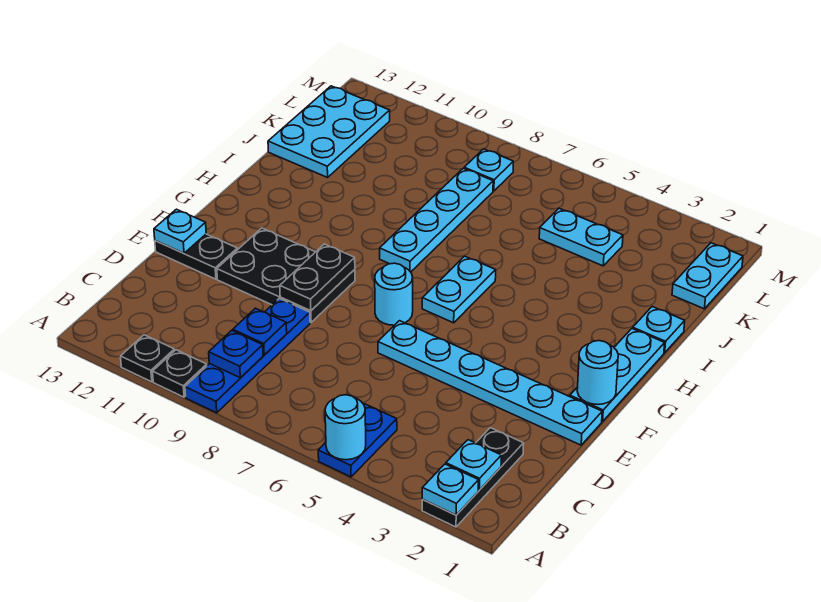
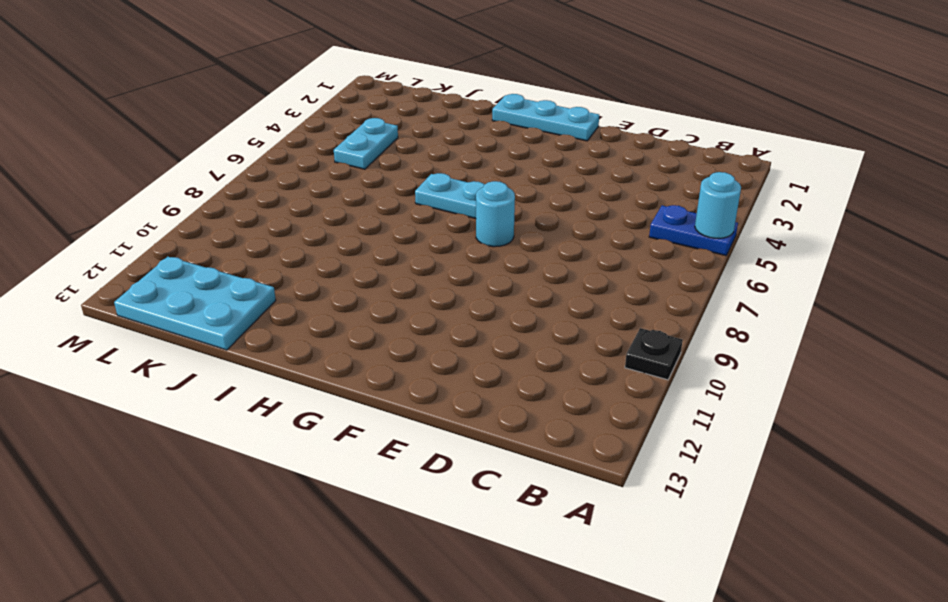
none -> black 1x3 plate [422,428,524,527]
none -> blue 1x4 plate [185,299,310,413]
none -> black 1x1 plate [121,335,174,382]

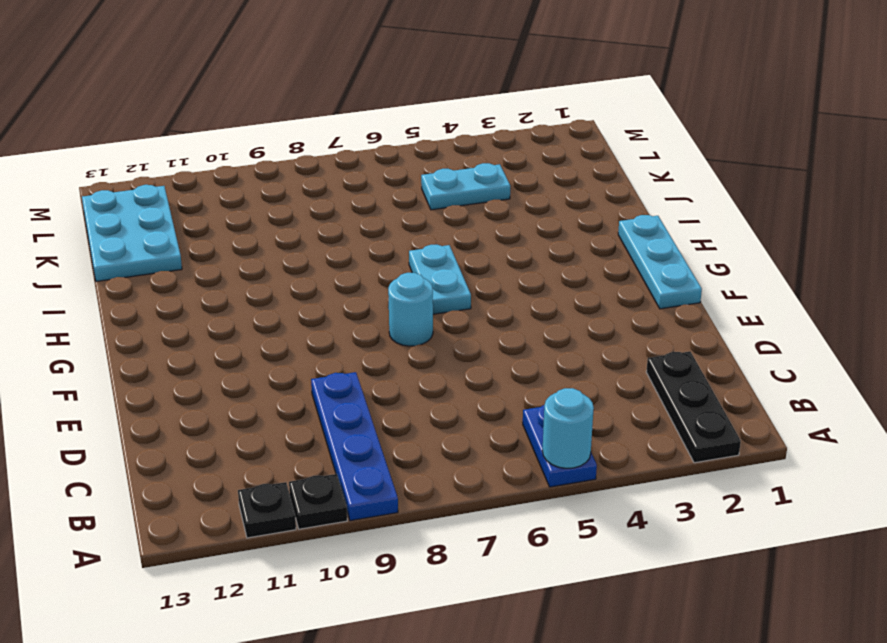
none -> cyan 1x6 plate [378,321,602,445]
none -> black 2x3 plate [217,228,355,322]
none -> black 1x2 plate [155,234,237,279]

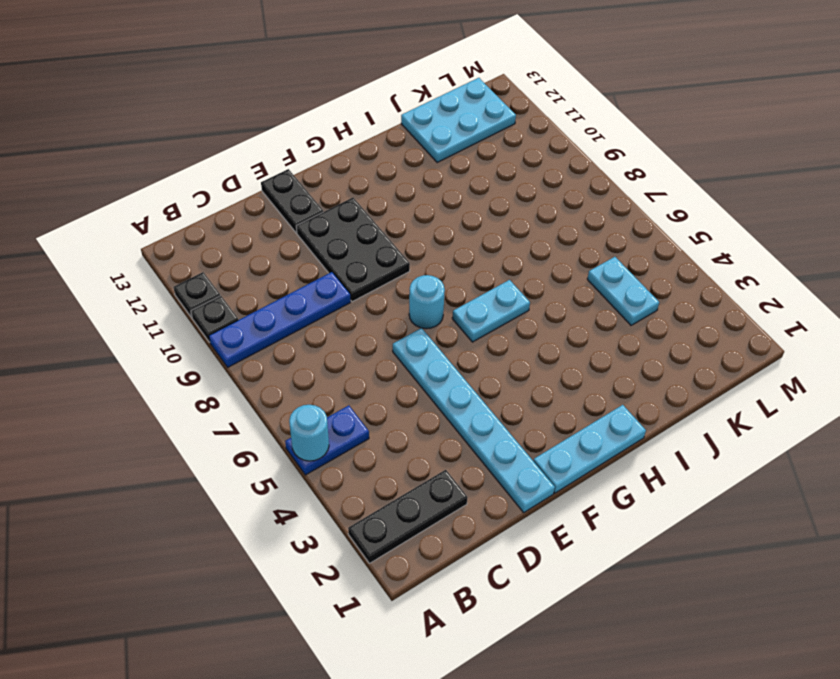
none -> cyan 1x4 plate [380,168,493,272]
none -> cyan 1x1 plate [633,307,685,353]
none -> cyan 1x2 plate [672,243,743,309]

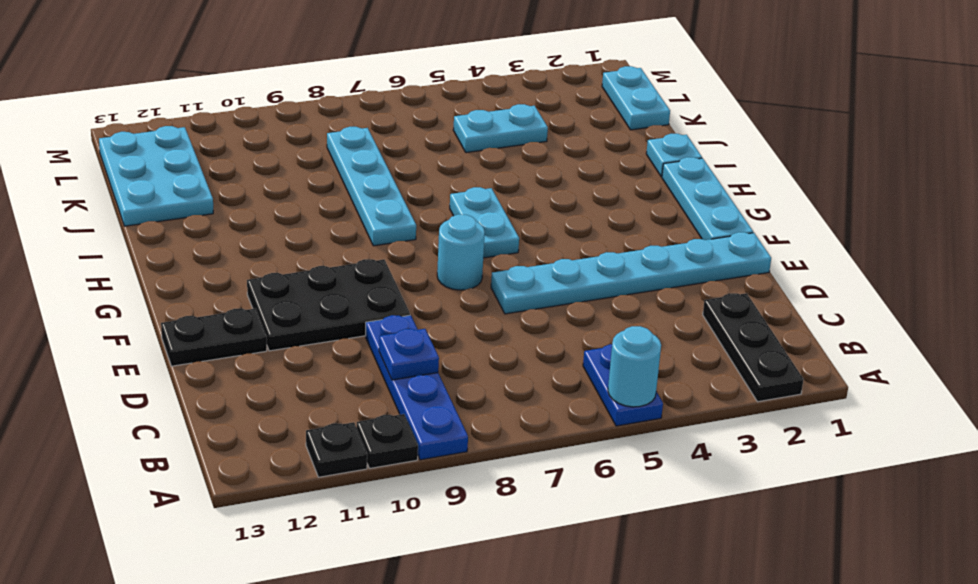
none -> cyan 1x1 plate [464,149,513,191]
none -> cyan 1x1 plate [422,464,479,515]
none -> cyan 1x1 plate [446,440,501,490]

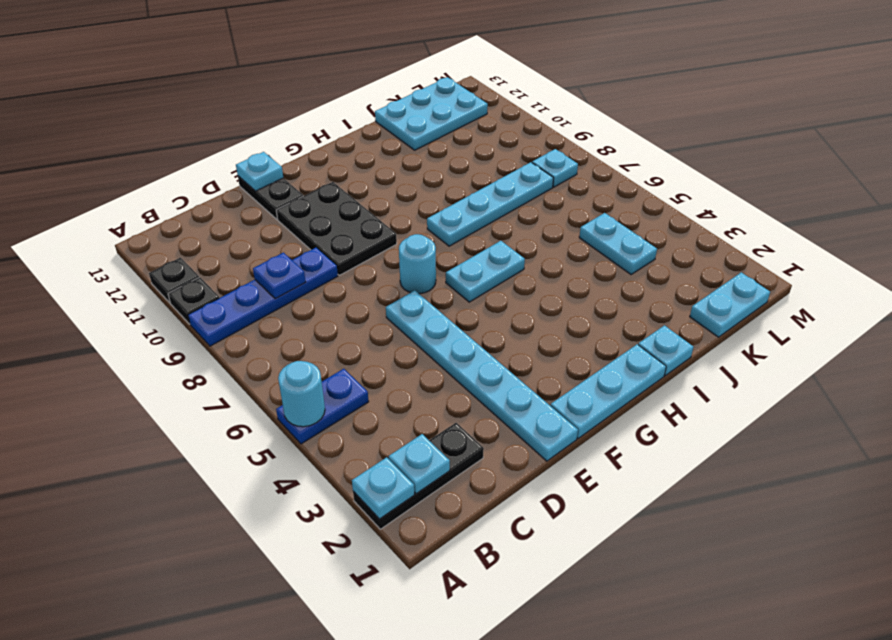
none -> blue 1x1 plate [209,330,263,378]
none -> black 1x2 plate [280,244,355,311]
none -> cyan 1x1 round brick [577,341,618,405]

